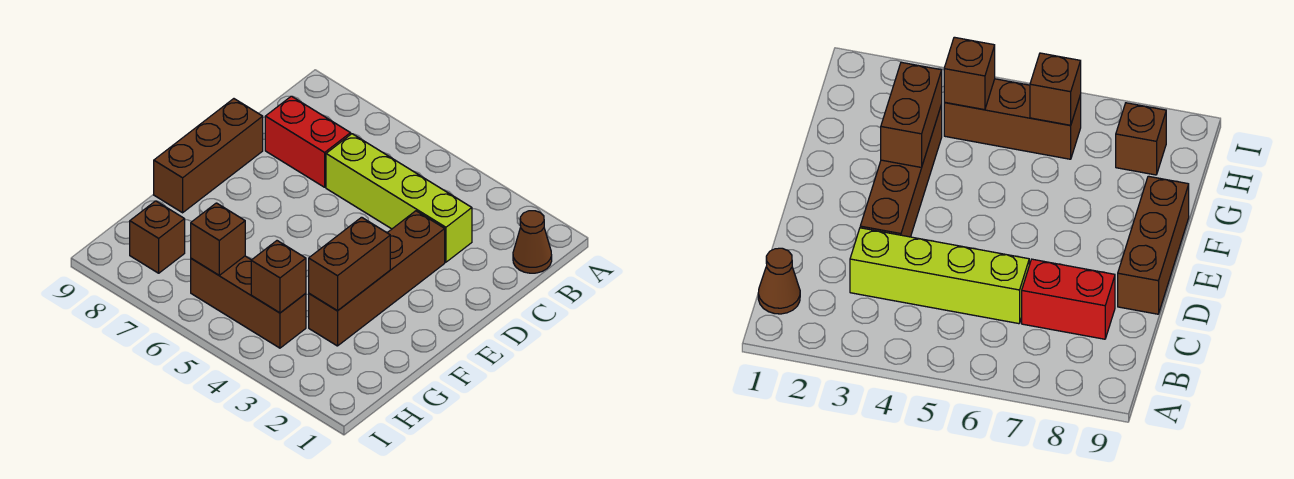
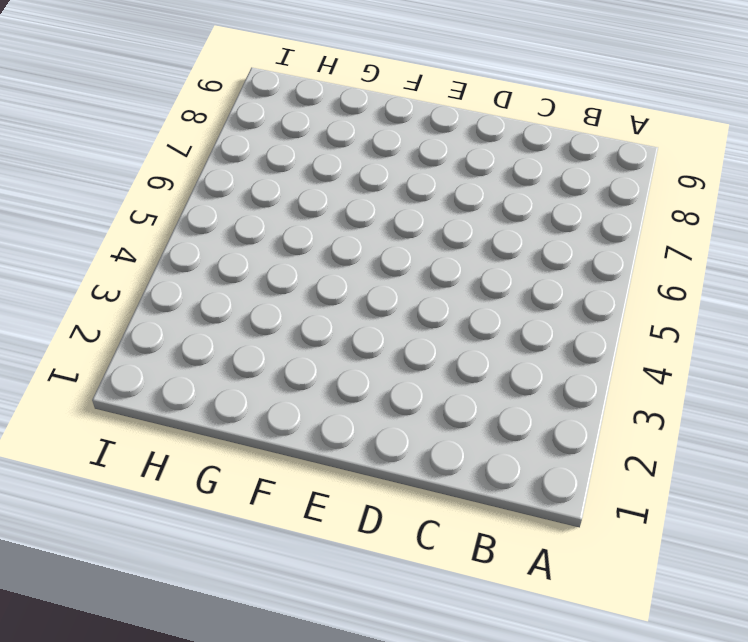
none -> brown 1x1 cone [513,211,552,273]
none -> lime 1x4 brick [326,134,472,262]

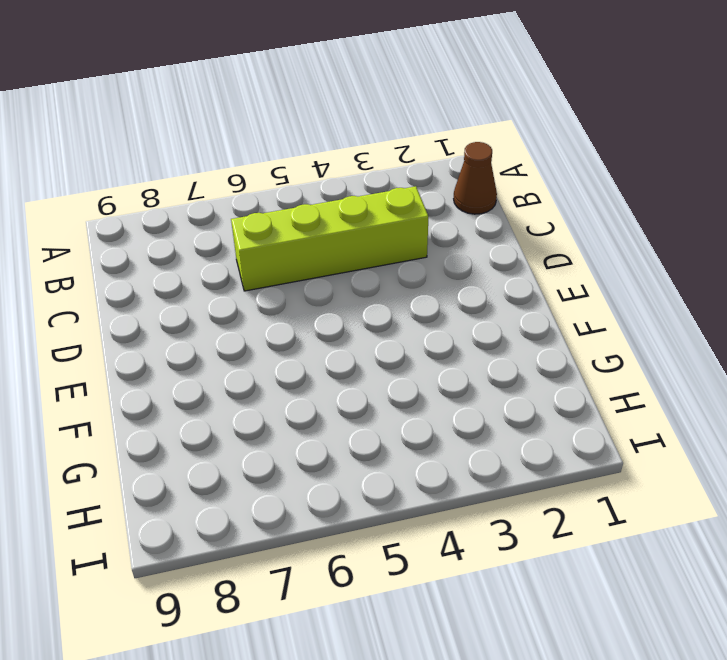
none -> red 1x2 brick [265,96,351,187]
none -> brown 1x4 brick [309,211,445,346]

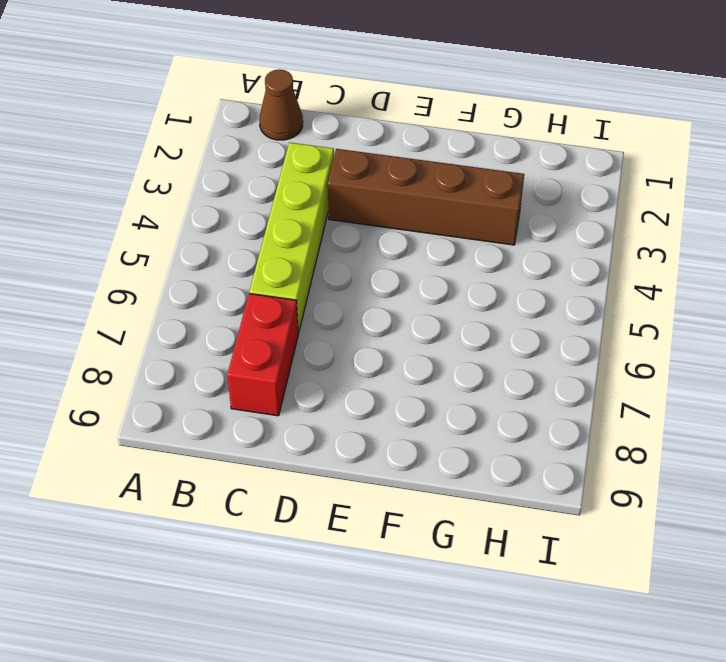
none -> brown 1x3 brick [154,99,263,213]
none -> brown 1x3 brick [191,256,306,348]

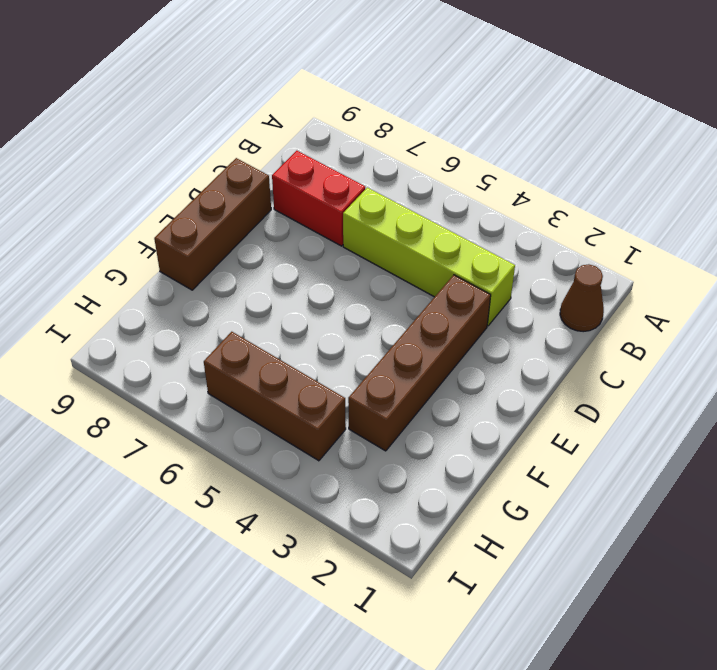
none -> brown 1x1 brick [130,201,185,273]
none -> brown 1x2 brick [309,217,390,311]

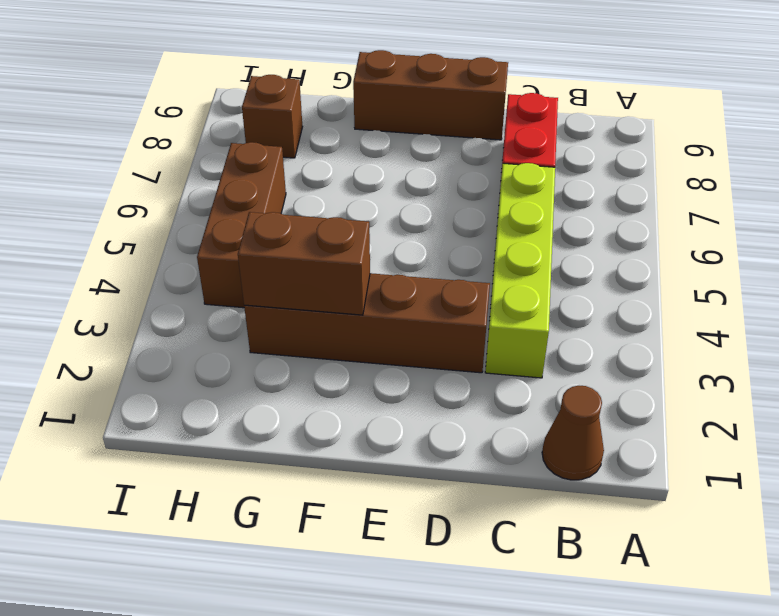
none -> brown 1x1 brick [251,241,306,313]
none -> brown 1x1 brick [191,203,245,275]

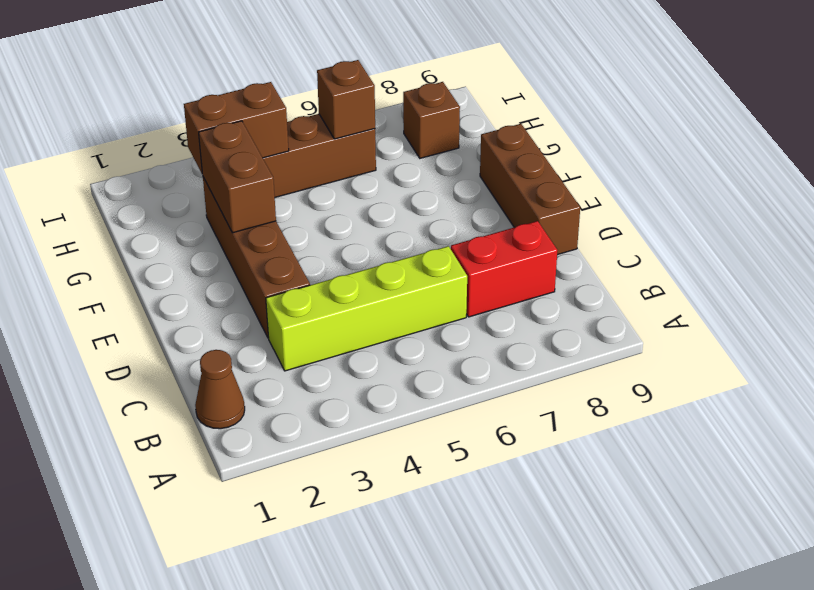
brown 1x2 brick [184,82,289,173] -> brown 1x1 brick [251,241,306,313]

